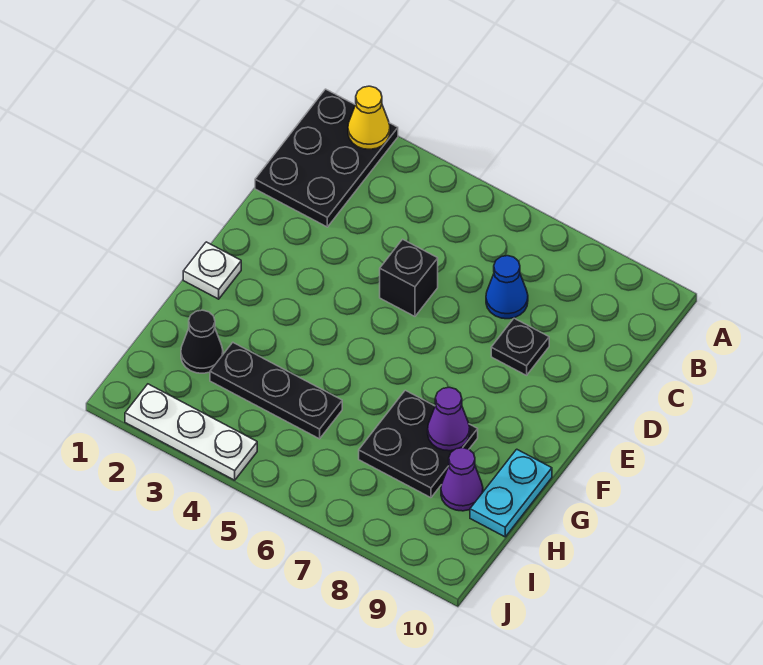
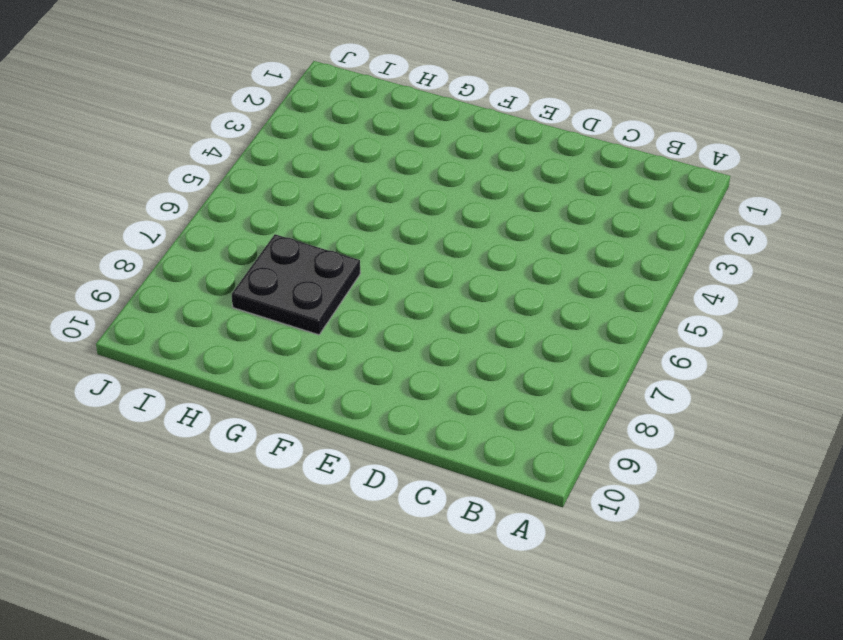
none -> black 2x3 plate [255,89,398,227]
none -> blue 1x1 cone [486,256,528,319]
none -> black 1x1 brick [380,239,438,316]

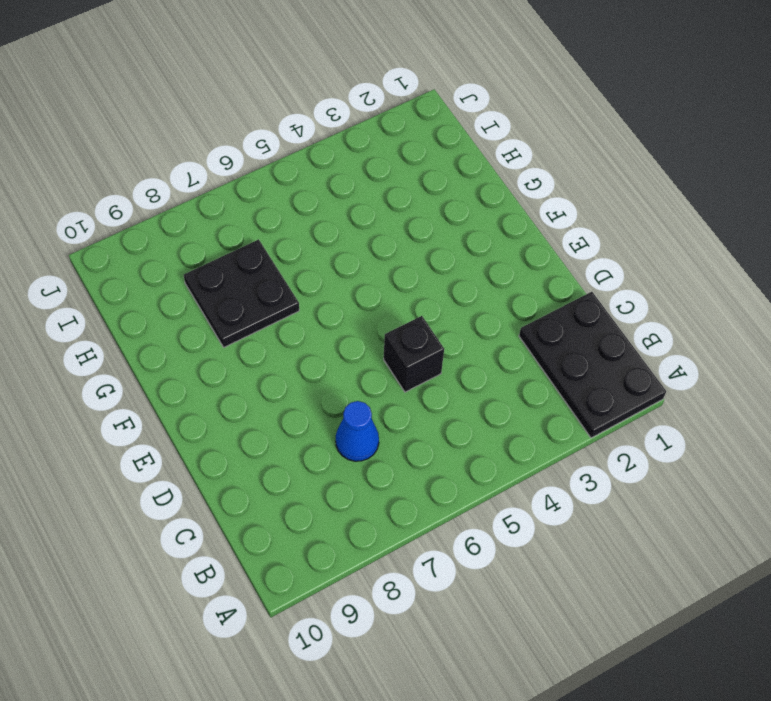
none -> black 1x1 plate [491,318,549,375]
none -> white 1x1 plate [183,242,241,299]
none -> cyan 1x2 plate [470,449,552,537]

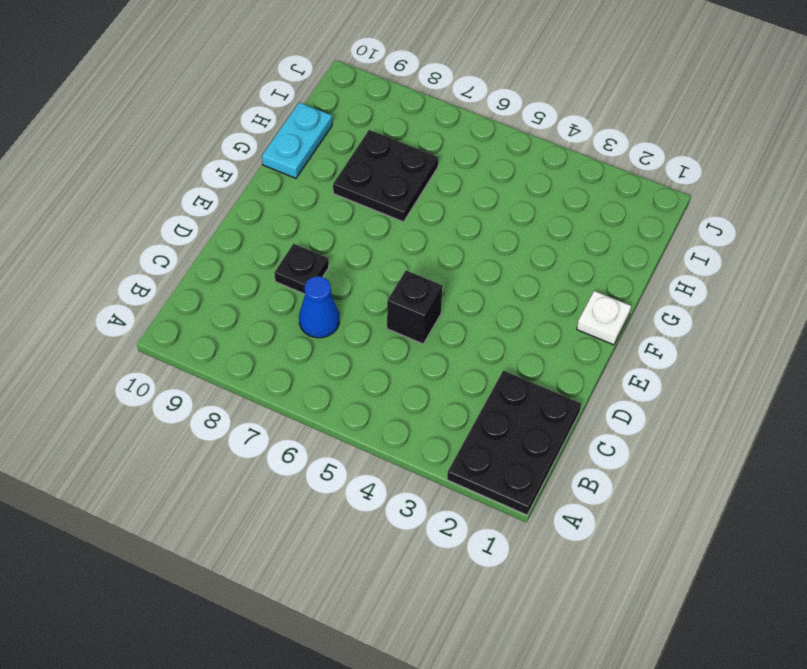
none -> black 1x1 cone [181,310,223,373]
none -> black 1x3 plate [210,343,342,439]
none -> purple 1x1 cone [441,448,483,511]

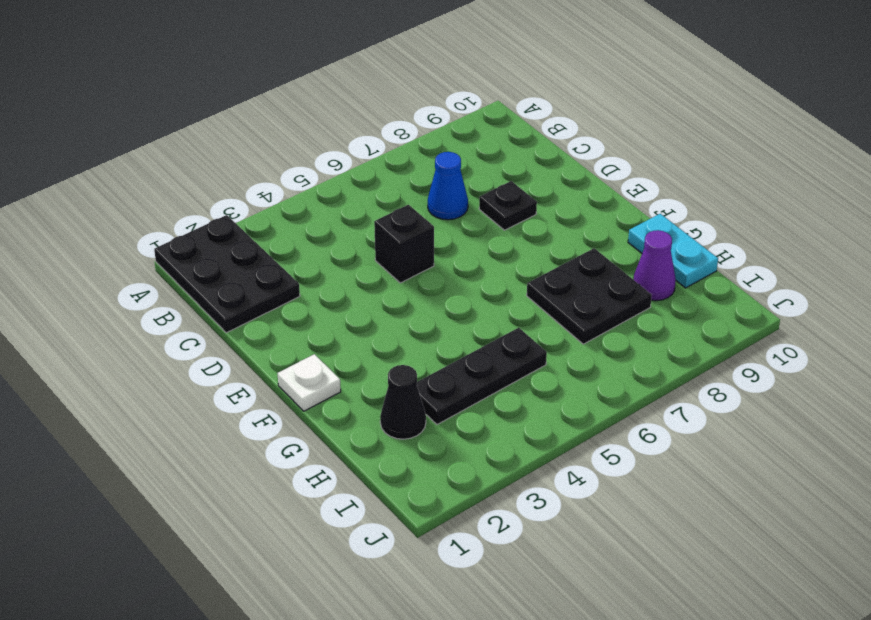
none -> white 1x3 plate [125,384,257,480]
none -> yellow 1x1 cone [348,86,390,149]
none -> purple 1x1 cone [428,387,470,451]

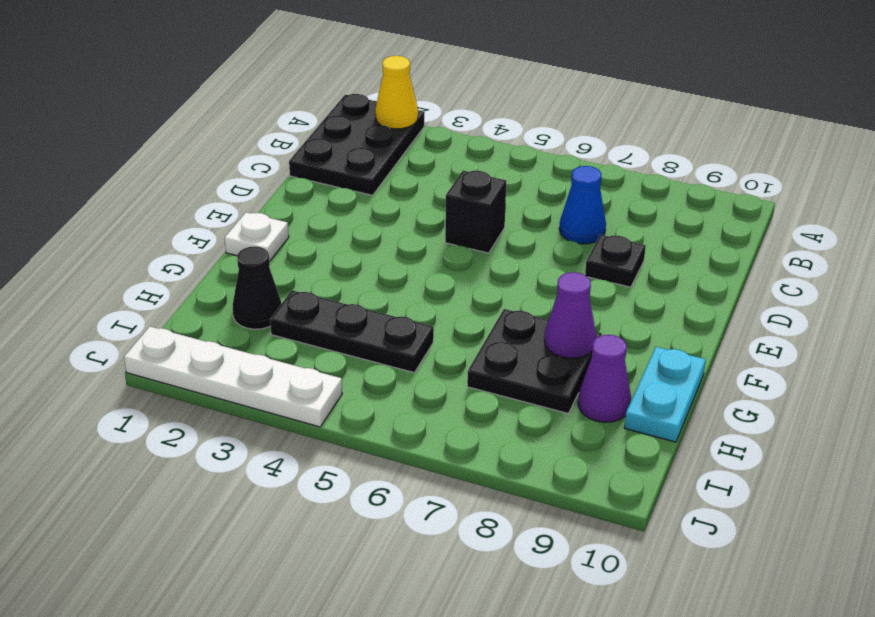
white 1x4 plate [124,327,342,427] -> white 1x3 plate [125,384,257,480]

